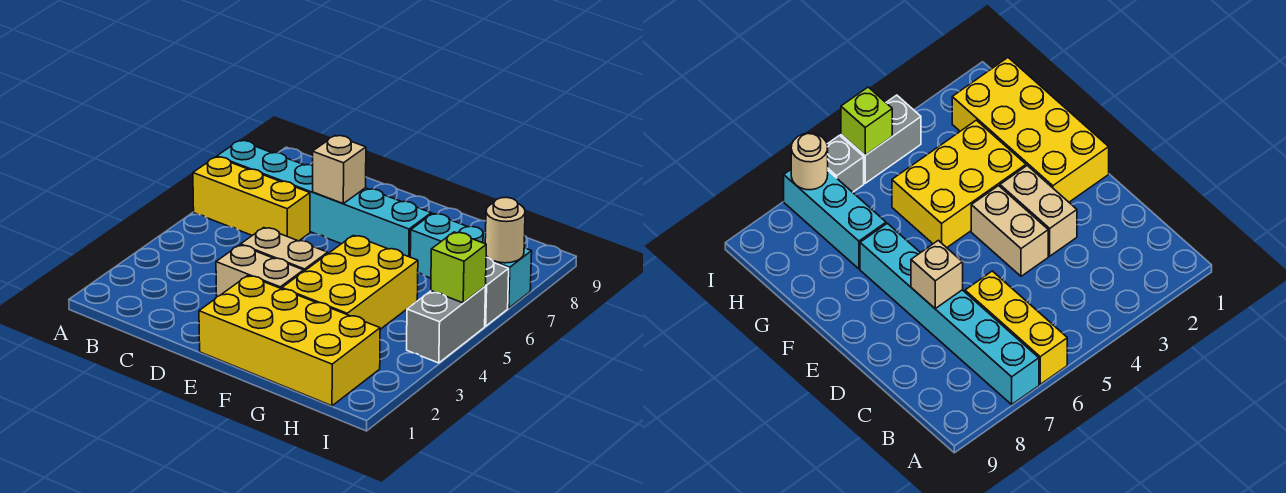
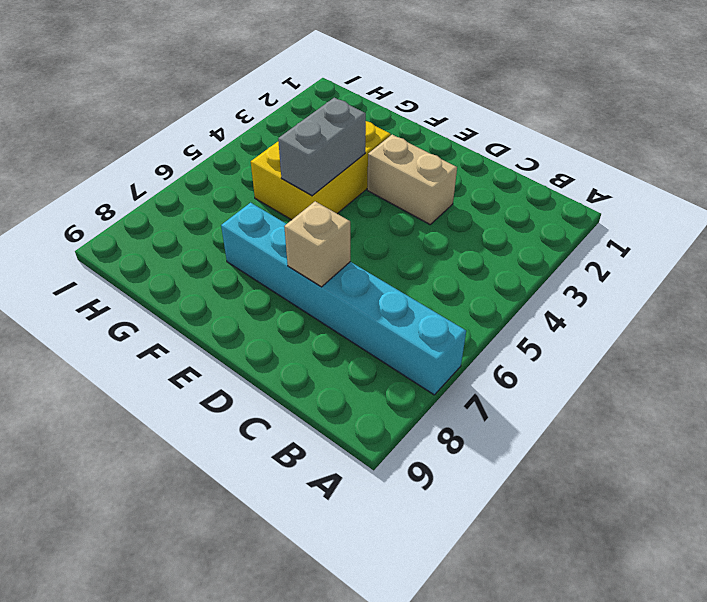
grey 1x2 brick [278,98,366,196] -> grey 1x2 brick moved to [407,287,486,363]
none -> yellow 1x3 brick [193,157,310,241]
none -> tan 1x2 brick [241,228,328,271]
none -> yellow 2x4 brick [199,276,380,406]

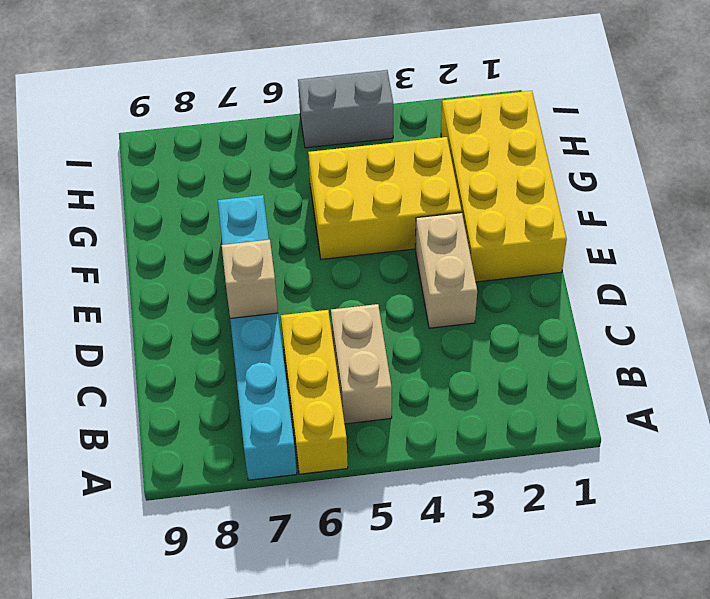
tan 1x2 brick [331,304,392,424] -> tan 1x2 brick moved to [241,228,328,271]
none -> cyan 1x3 brick [410,214,532,308]
none -> grey 1x1 brick [485,258,509,326]
none -> lime 1x1 brick [431,232,486,303]

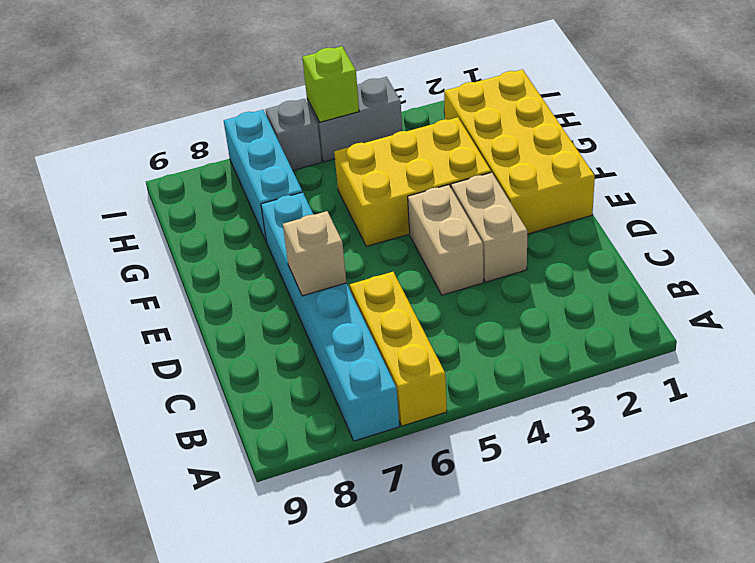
none -> tan 1x1 round brick [485,197,525,263]

